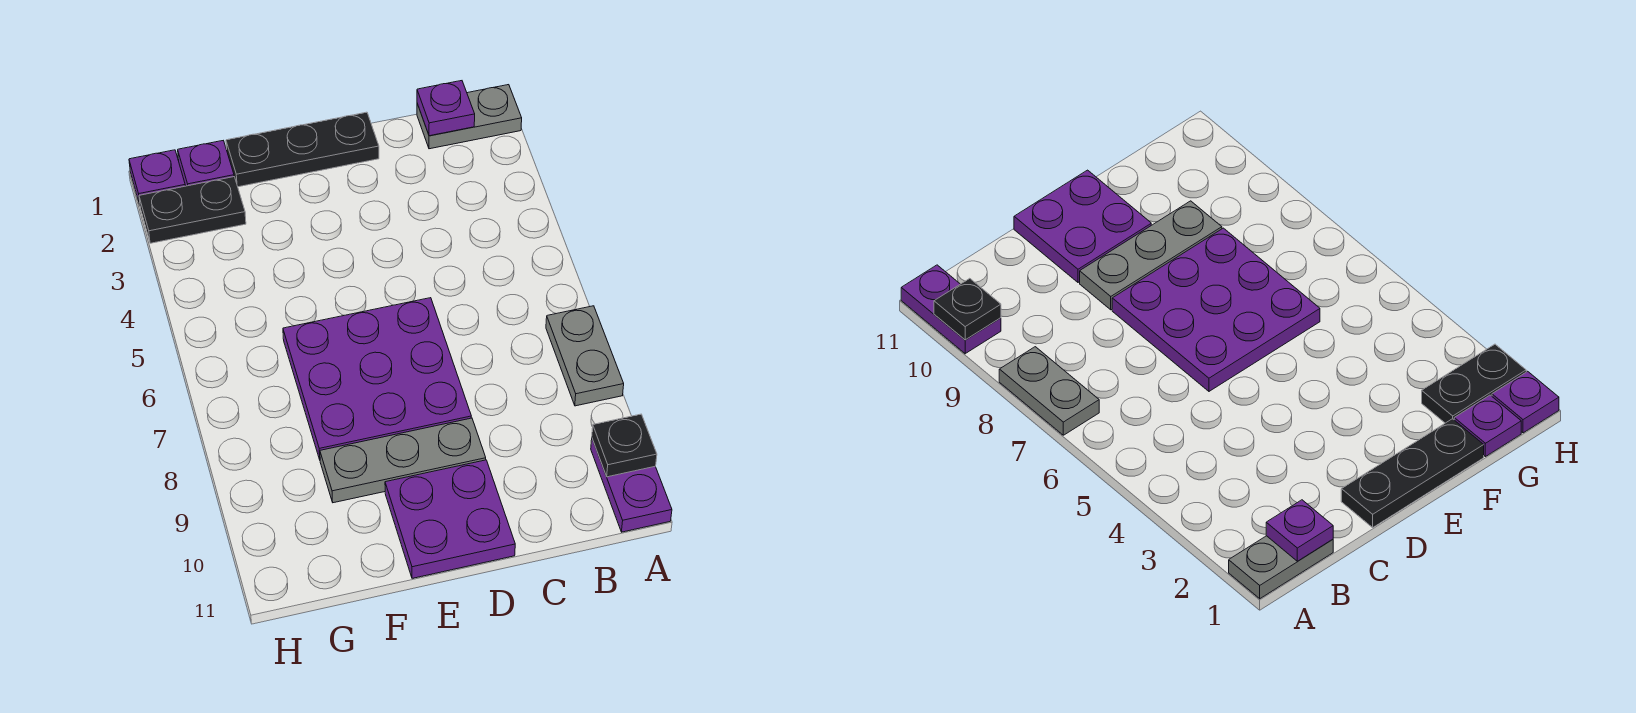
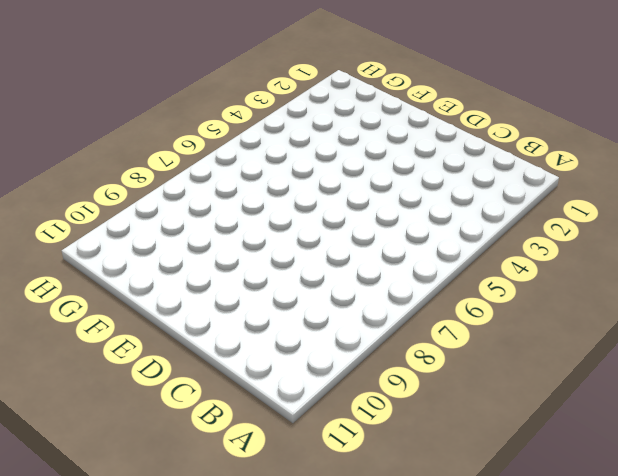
none -> grey 1x2 plate [417,85,522,149]
none -> grey 1x2 plate [546,306,624,406]
none -> purple 1x2 plate [591,439,672,532]

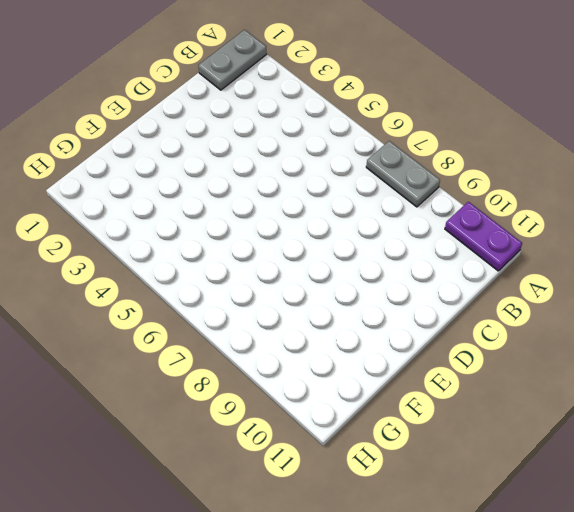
none -> black 1x3 plate [226,112,379,187]
none -> purple 3x3 plate [283,298,471,459]
none -> grey 1x3 plate [320,418,486,503]

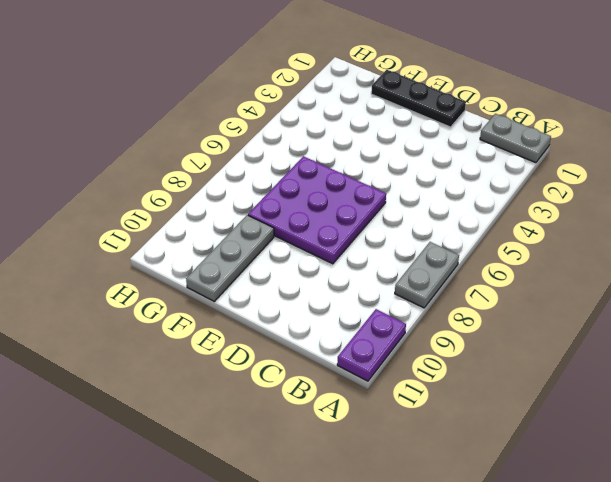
grey 1x3 plate [186,215,274,301] -> grey 1x3 plate turned to [320,418,486,503]
none -> purple 2x2 plate [385,460,515,578]
none -> purple 1x1 plate [178,141,234,186]
none -> black 1x2 plate [139,177,246,243]

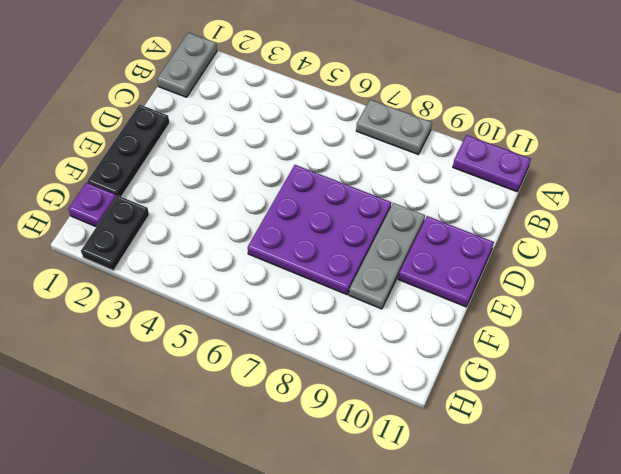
none -> purple 1x1 plate [129,150,185,204]
none -> black 1x1 plate [592,414,657,477]
none -> purple 1x1 plate [417,81,475,136]

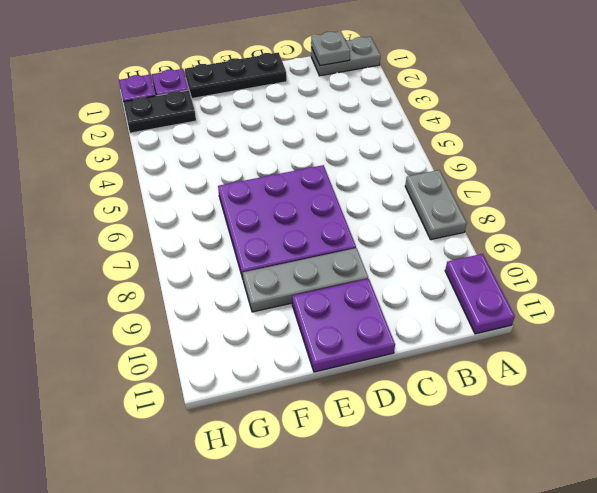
grey 1x1 plate [311,31,350,66] -> purple 1x1 plate [417,81,475,136]
none -> black 1x1 plate [592,414,657,477]

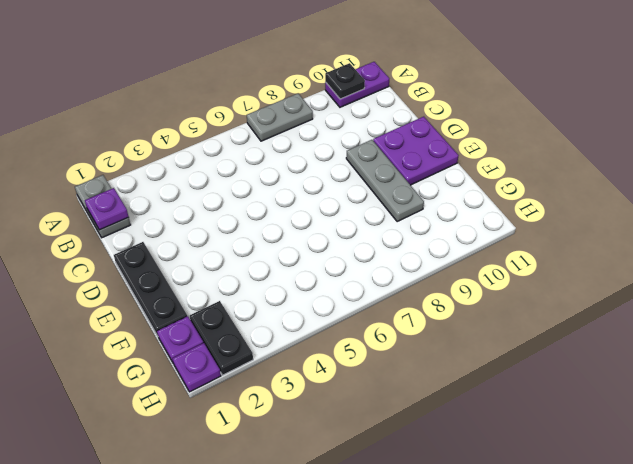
none -> purple 3x3 plate [283,298,471,459]

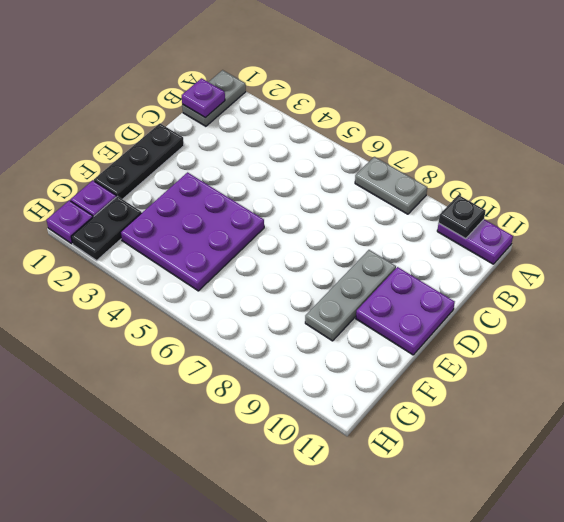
purple 3x3 plate [120,172,264,291] -> purple 3x3 plate moved to [283,298,471,459]

